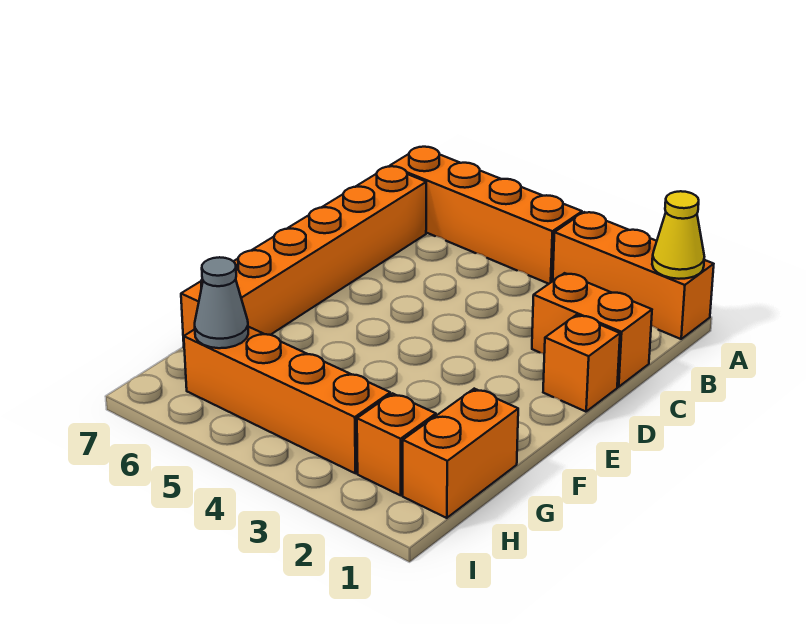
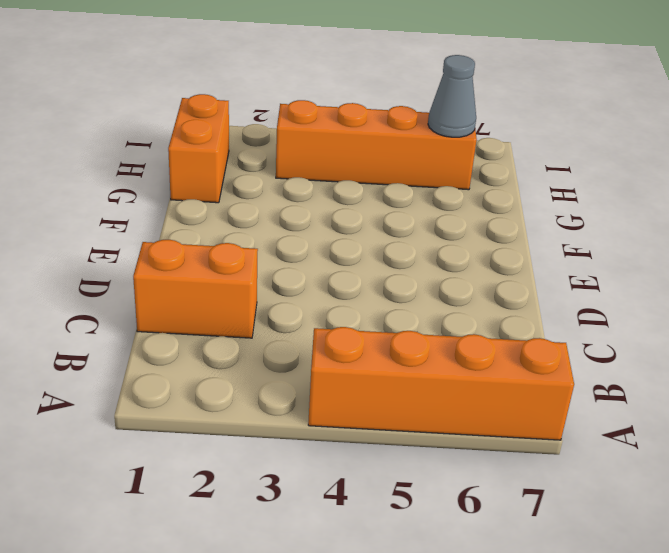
none -> orange 1x3 brick [553,212,714,339]
none -> orange 1x6 brick [181,166,426,341]

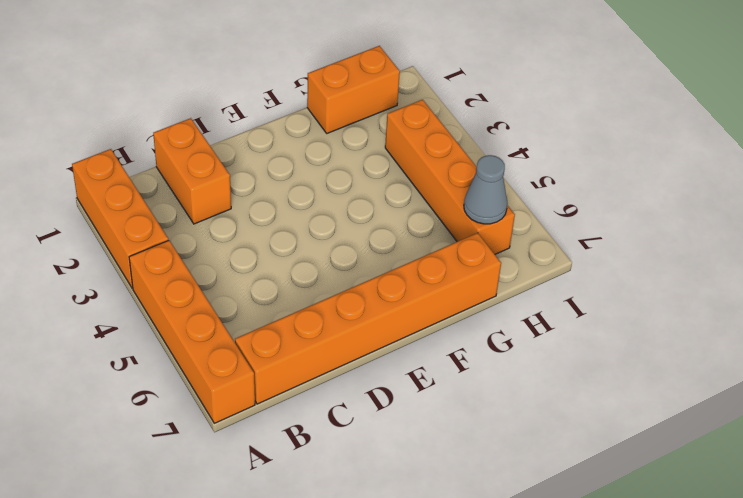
none -> orange 1x1 brick [543,315,620,412]
none -> orange 1x1 brick [357,393,436,495]

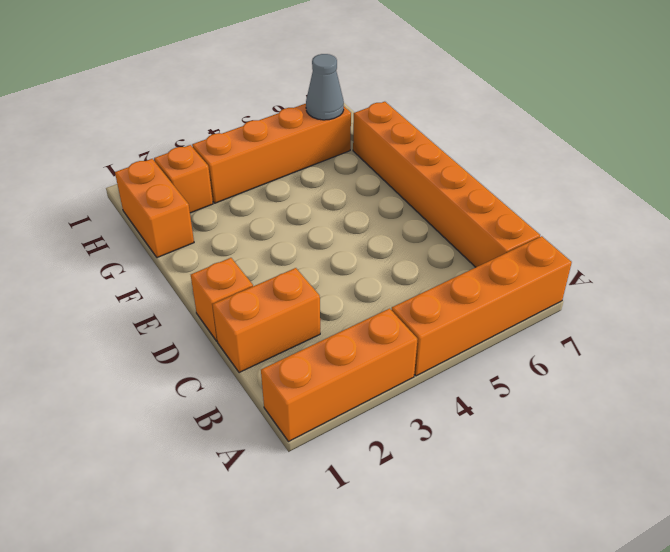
none -> yellow 1x1 cone [652,191,704,279]

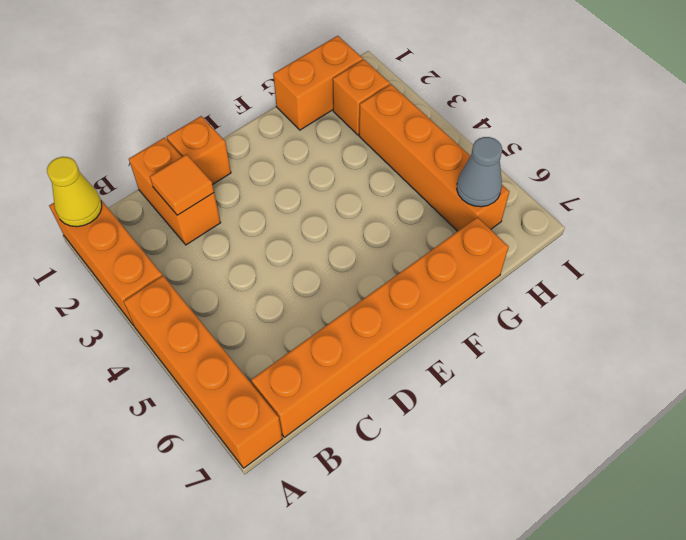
orange 1x1 tile [150,154,214,215] -> none

